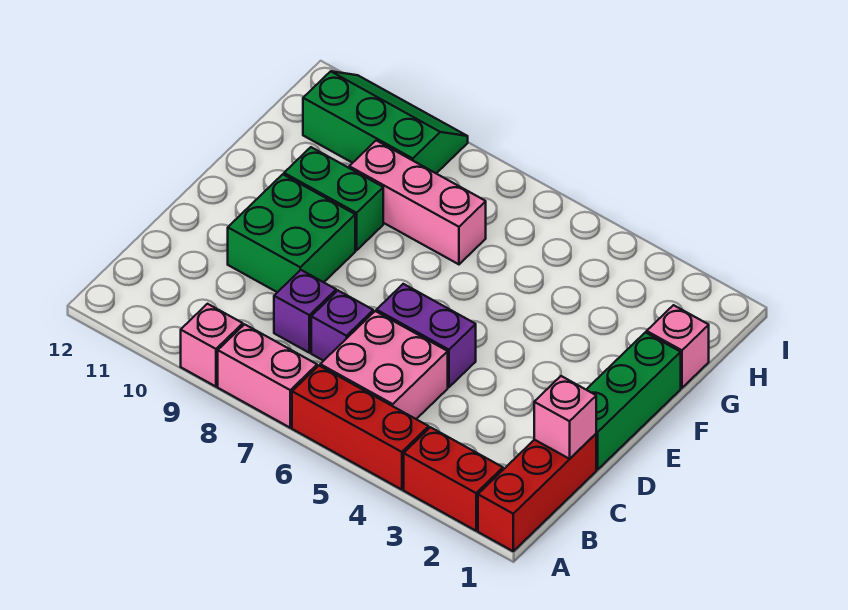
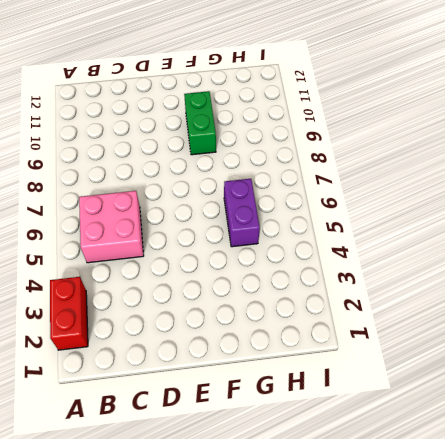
purple 1x2 brick [224,179,260,247] -> purple 1x2 brick moved to [376,284,476,387]
none -> red 1x3 brick [478,434,596,551]
none -> red 1x3 brick [292,366,429,490]
none -> pink 1x2 brick [218,324,317,428]

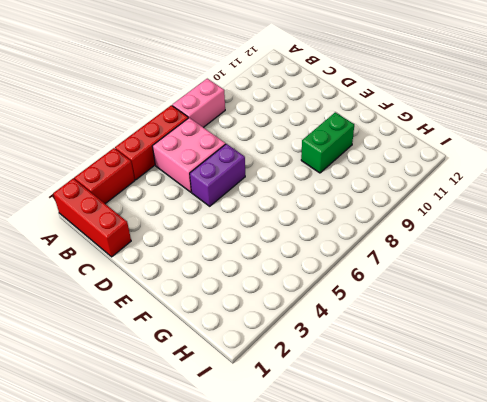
none -> pink 1x1 brick [181,304,243,387]
none -> purple 1x1 brick [311,291,373,361]
none -> purple 1x1 brick [274,270,336,353]

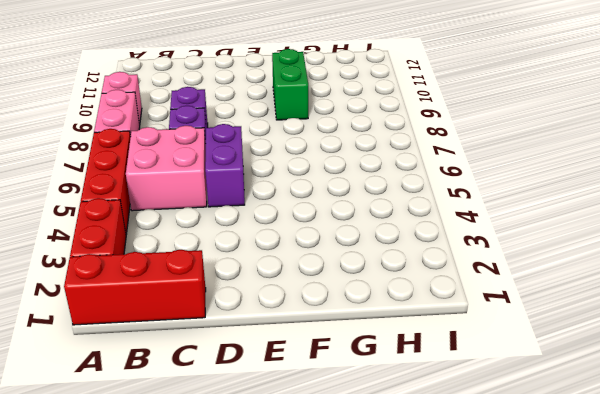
none -> green 1x3 brick [586,332,681,470]
none -> green 2x2 brick [228,174,355,292]
none -> pink 1x1 brick [647,305,709,388]

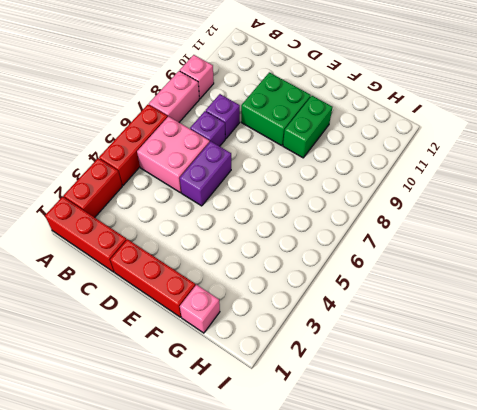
red 1x3 brick [110,239,196,317] -> green 1x3 brick [586,332,681,470]
none -> pink 1x3 brick [349,140,486,264]
none -> green 2x3 slope [303,71,468,173]
none -> pink 1x1 brick [534,376,596,459]

